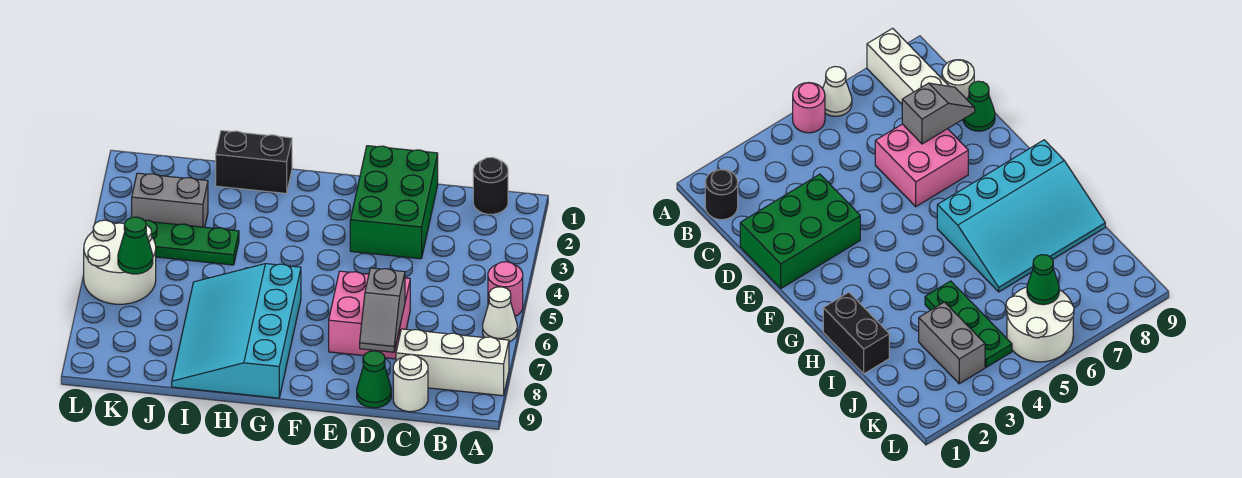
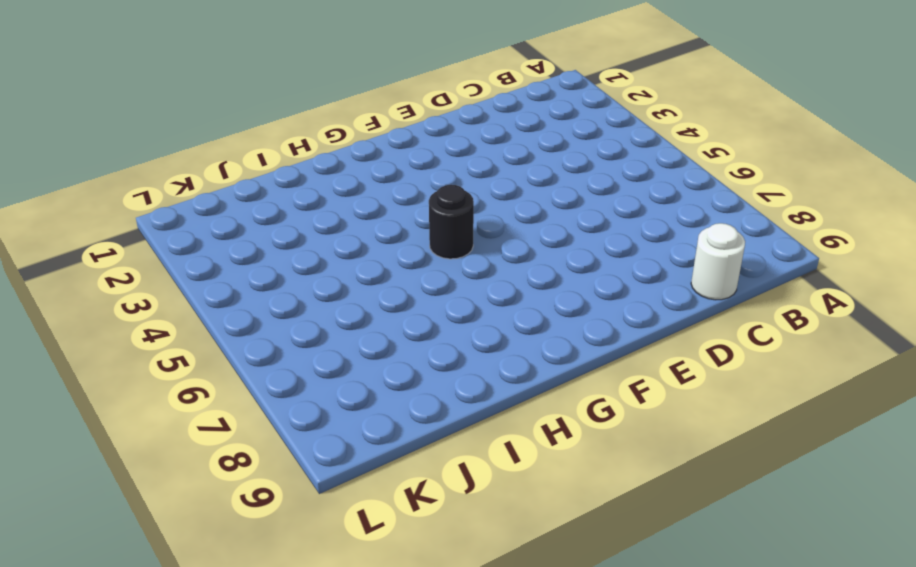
black 1x1 round brick [429,185,474,259] -> black 1x1 round brick moved to [473,157,508,214]
none -> pink 1x1 round brick [488,262,523,316]
none -> white 1x1 cone [483,287,517,342]
none -> white 1x3 brick [396,329,509,396]

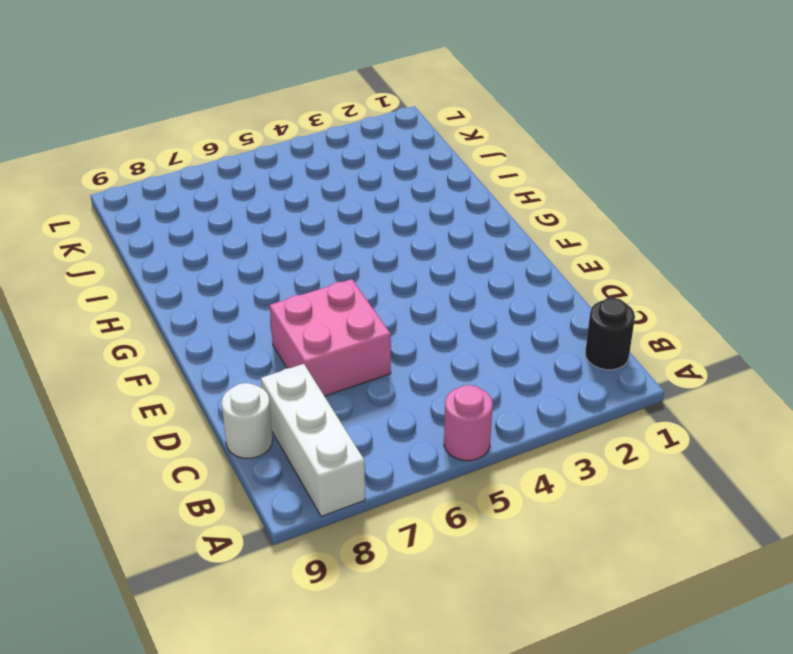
none -> white 1x1 cone [483,287,517,342]
none -> green 2x3 brick [350,146,438,259]
none -> green 1x1 cone [357,351,391,408]

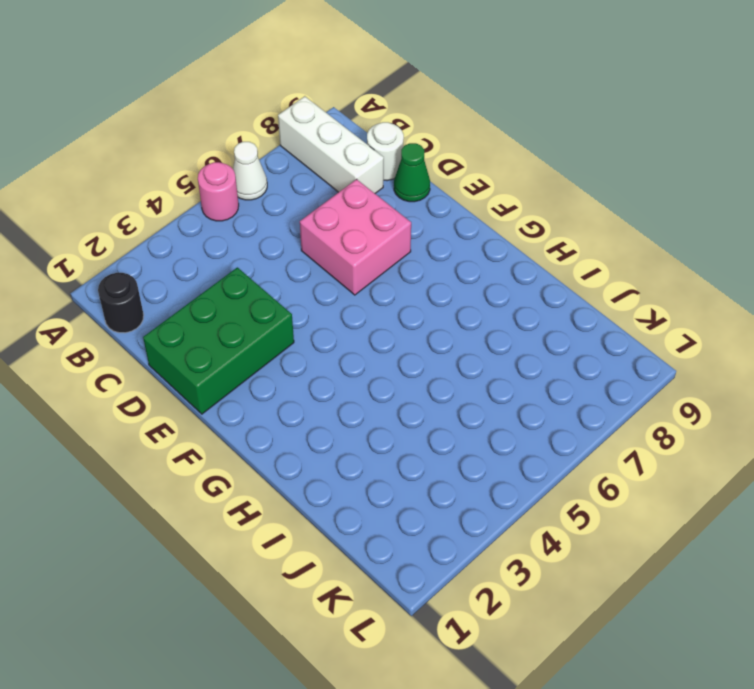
none -> cyan 3x4 slope [172,264,301,398]
none -> black 1x2 brick [216,131,292,193]
none -> green 1x3 plate [145,220,239,265]

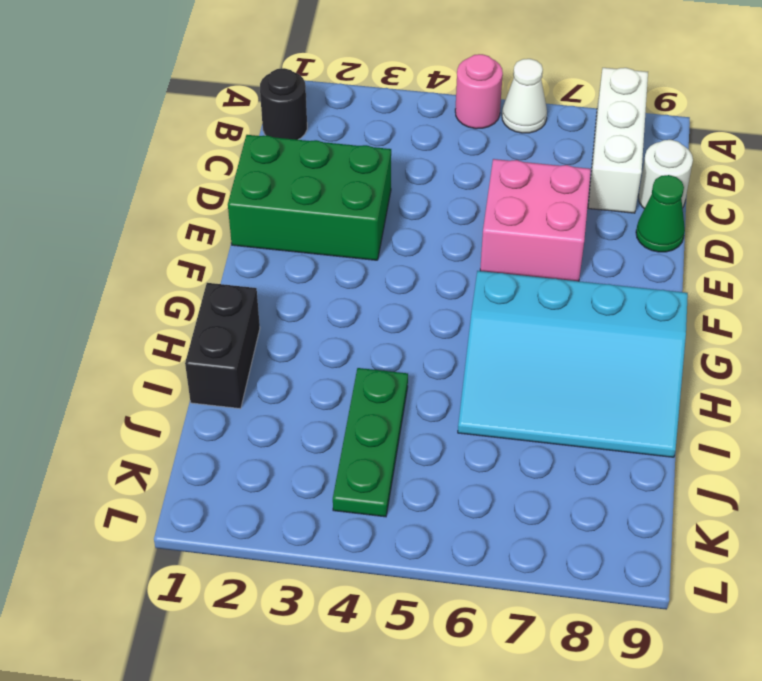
none -> grey 1x2 brick [132,173,208,227]
none -> white 2x2 round brick [84,220,156,304]
none -> grey 1x2 slope [360,268,405,352]

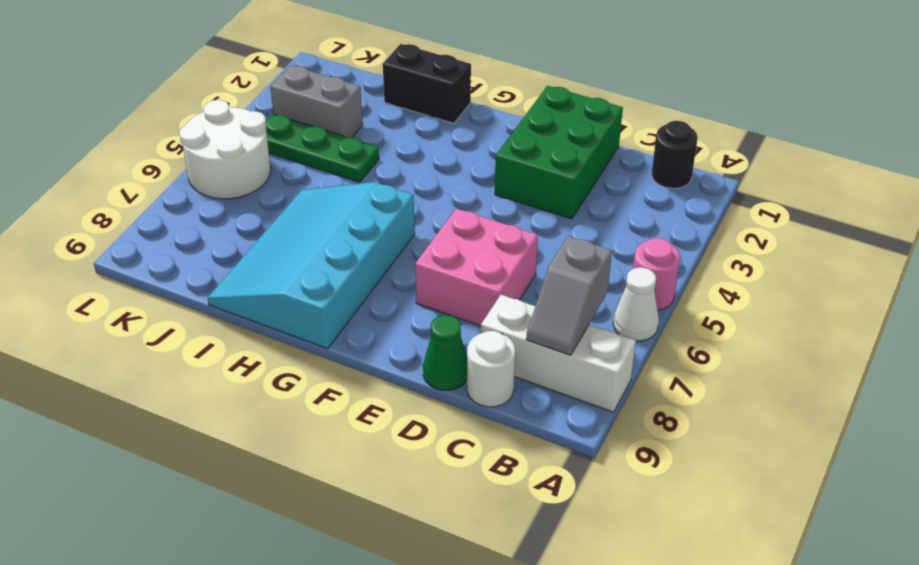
grey 1x2 slope [526,236,612,355] -> grey 1x2 slope moved to [360,268,405,352]
none -> green 1x1 cone [118,217,153,274]

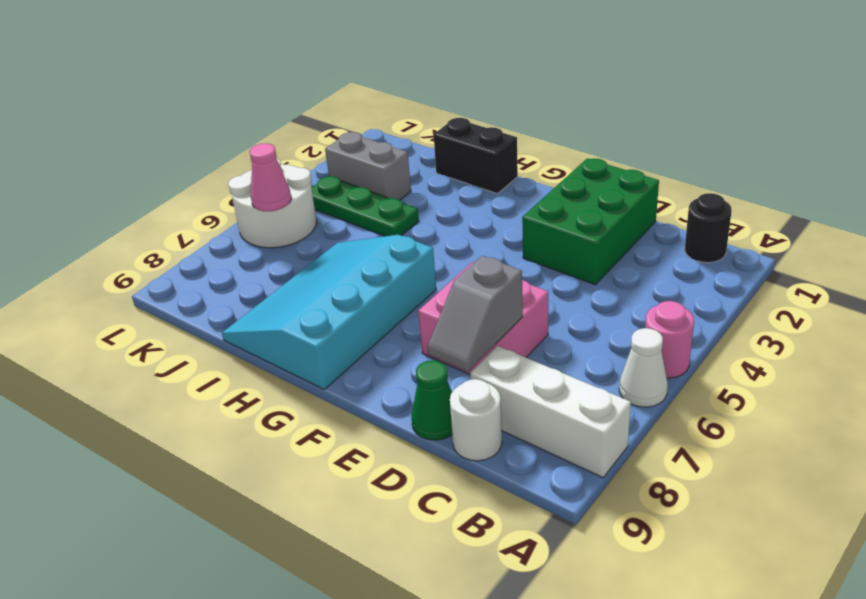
pink 1x1 cone [249,143,291,211] -> green 1x1 cone [118,217,153,274]

